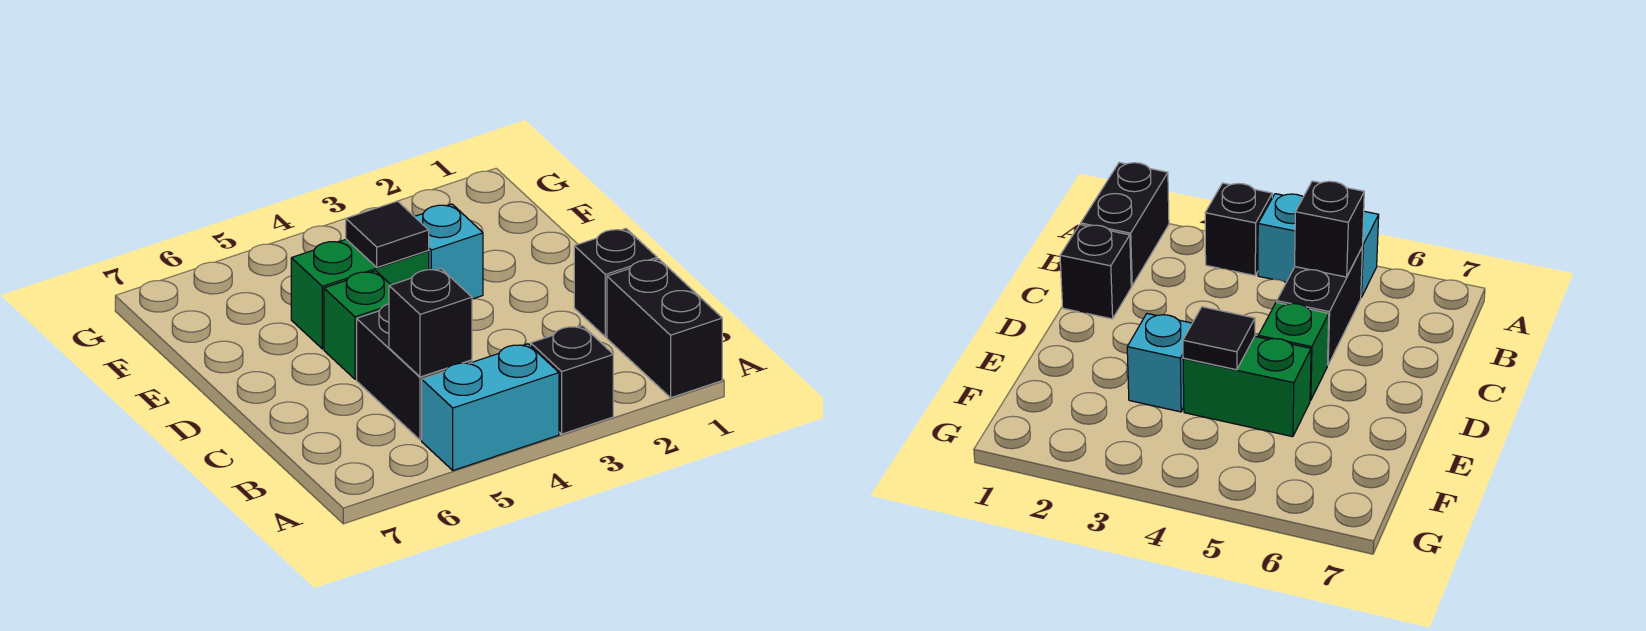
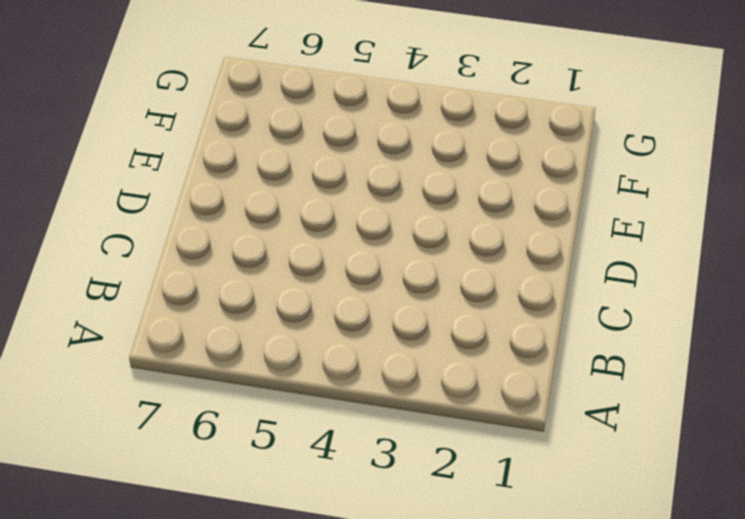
none -> black 1x2 brick [607,259,722,398]
none -> black 1x1 brick [531,326,613,434]

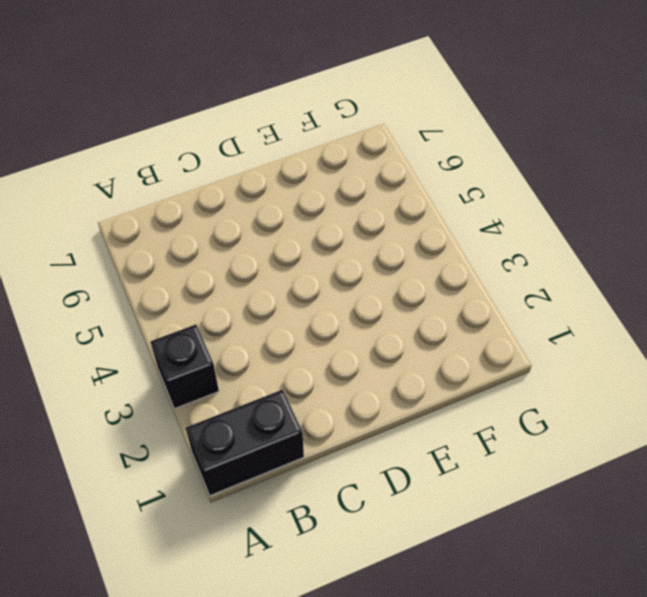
none -> cyan 1x2 brick [422,344,559,470]
none -> black 1x2 brick [357,304,472,440]

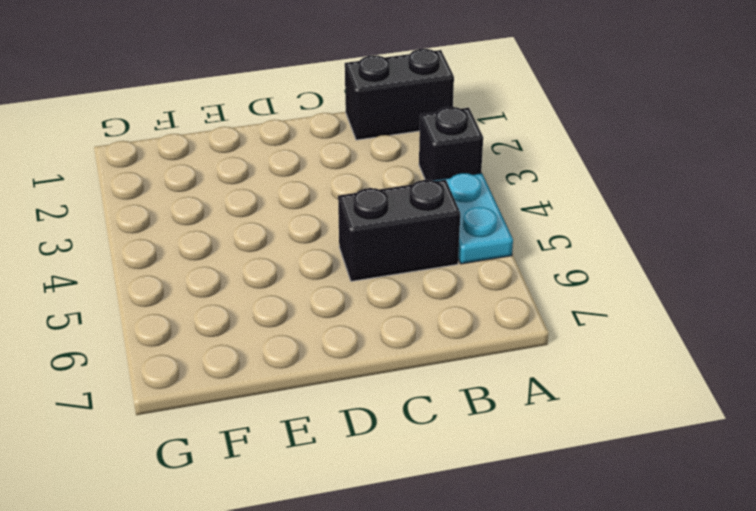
cyan 1x2 plate [433,173,513,264] -> cyan 1x2 brick [422,344,559,470]
none -> black 1x1 brick [574,229,657,337]
none -> green 1x1 brick [324,271,391,379]

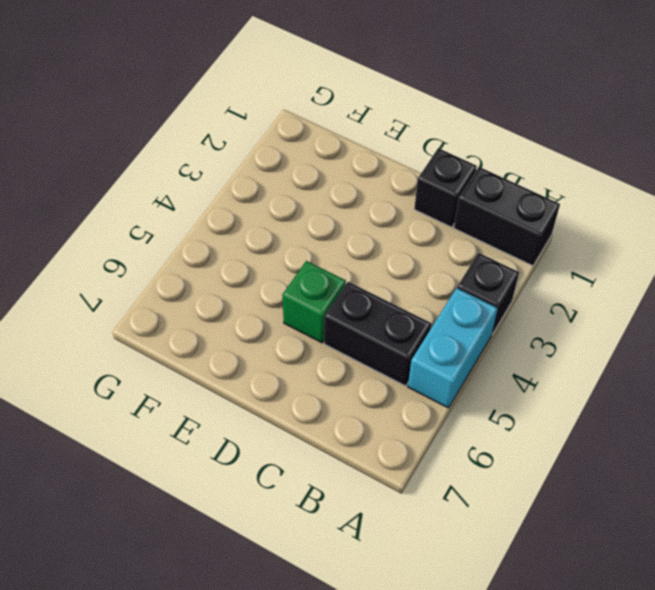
none -> cyan 1x1 brick [414,204,483,299]
none -> green 1x2 brick [291,239,429,349]

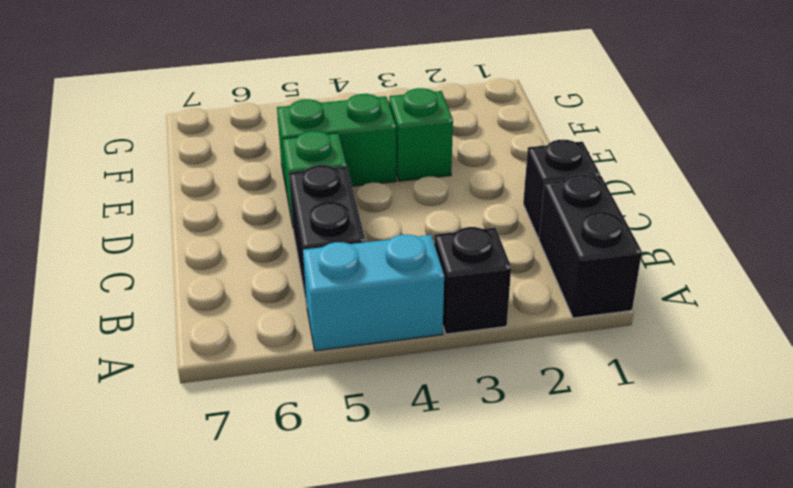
green 1x1 brick [389,88,453,181] -> cyan 1x1 brick [414,204,483,299]
none -> black 1x1 brick [389,268,472,377]
none -> black 1x1 tile [346,201,429,267]

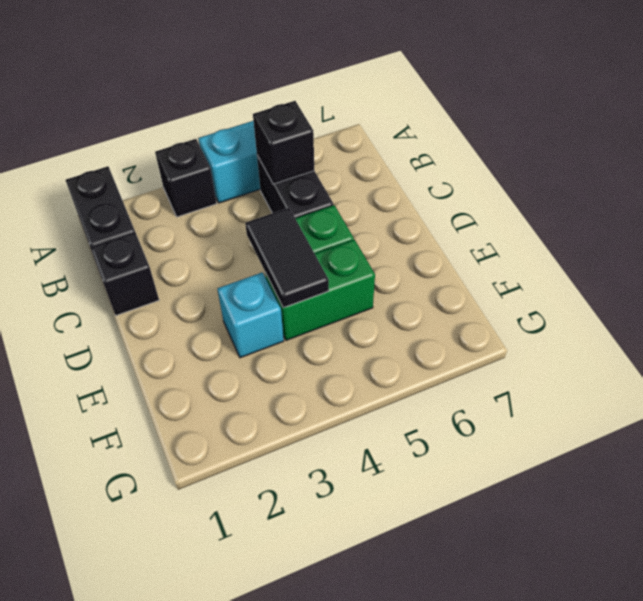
black 1x2 tile [245,208,329,308] -> black 1x1 tile [346,201,429,267]

